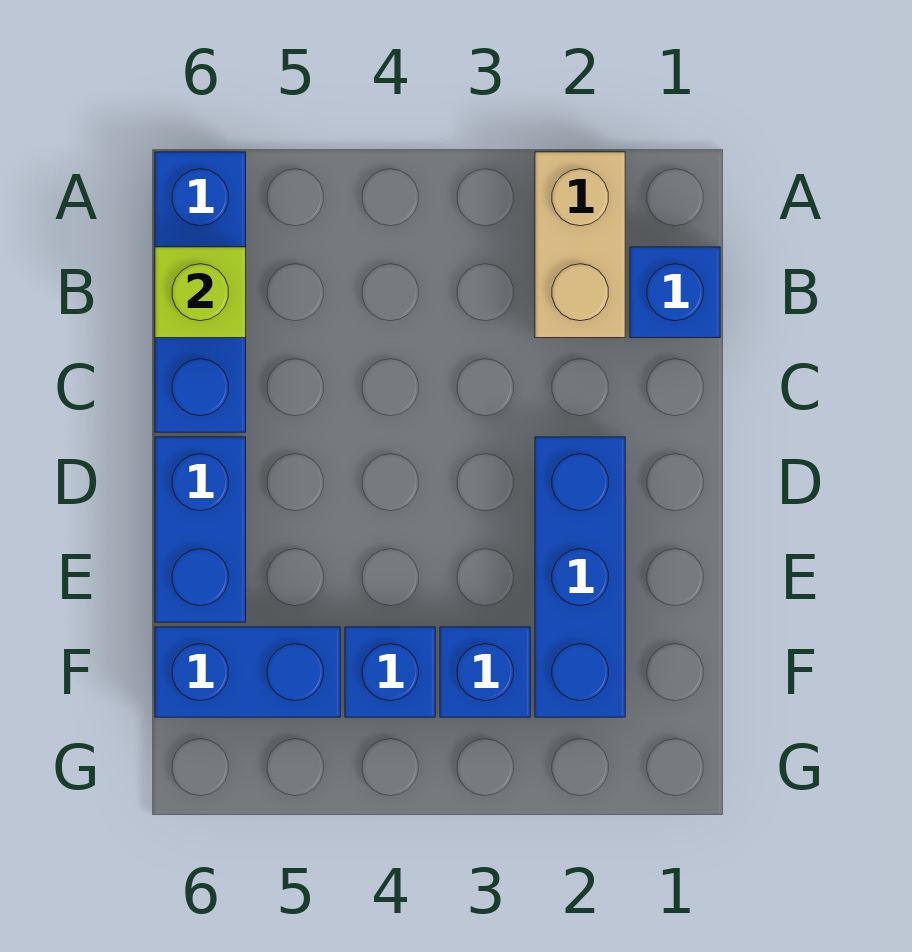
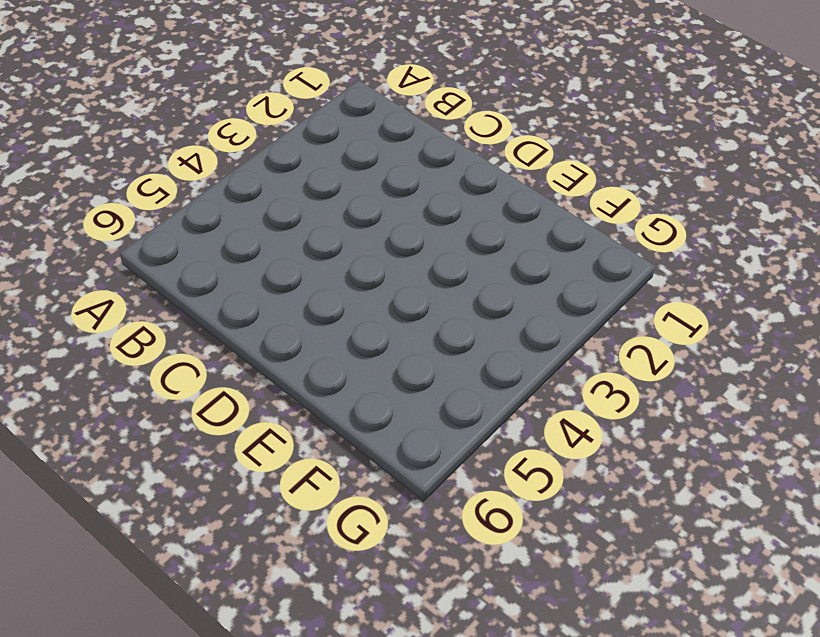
none -> tan 1x2 brick [535,152,625,338]
none -> blue 1x3 brick [155,152,246,432]

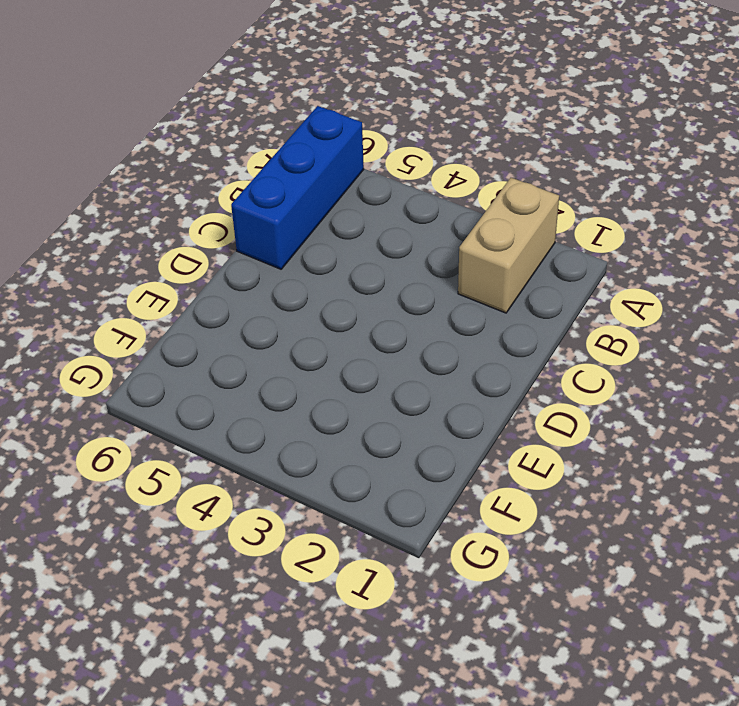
none -> blue 1x1 brick [630,247,720,338]
none -> blue 1x3 brick [535,437,625,717]

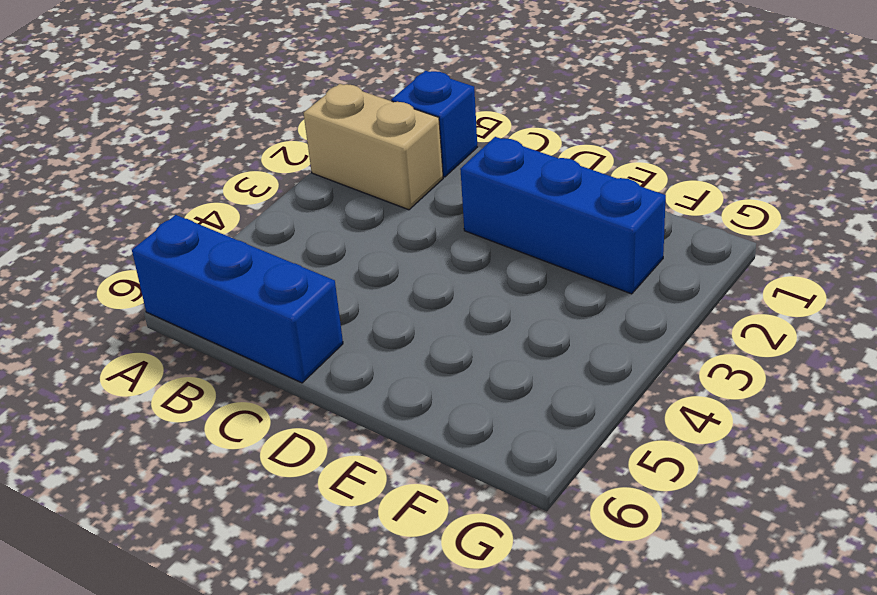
none -> blue 1x2 brick [155,437,246,622]
none -> blue 1x1 brick [440,627,530,717]

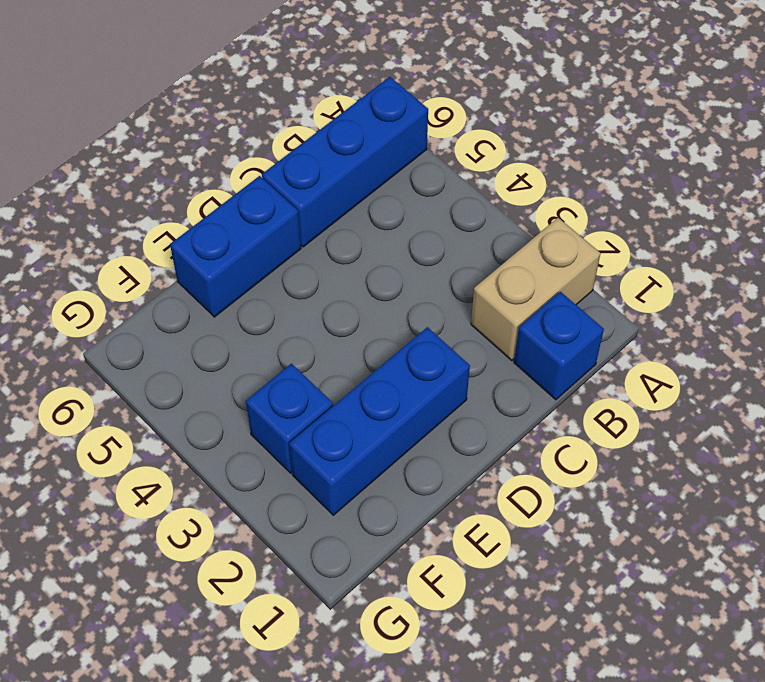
none -> blue 1x1 brick [345,627,435,717]
none -> blue 1x2 brick [155,627,340,717]

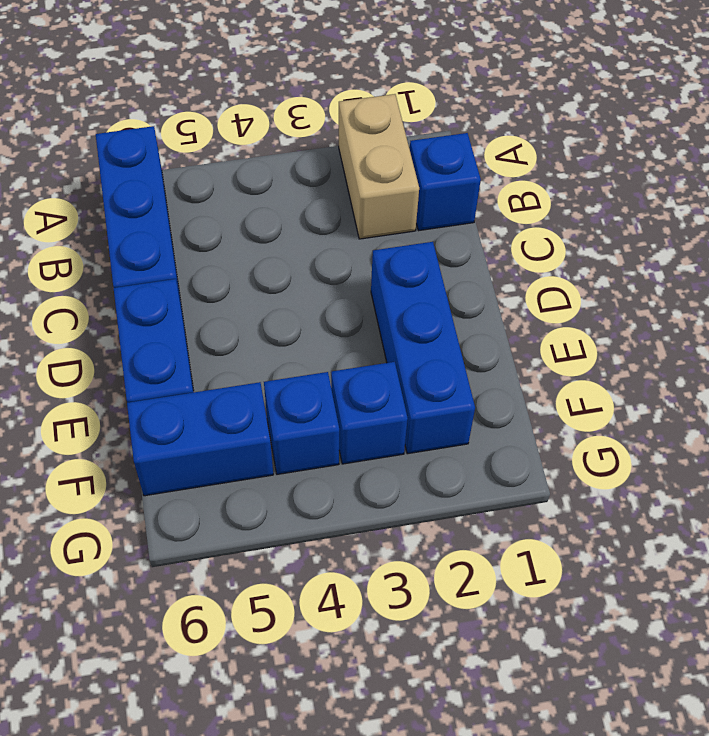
none -> lime 1x1 brick [155,247,246,338]

